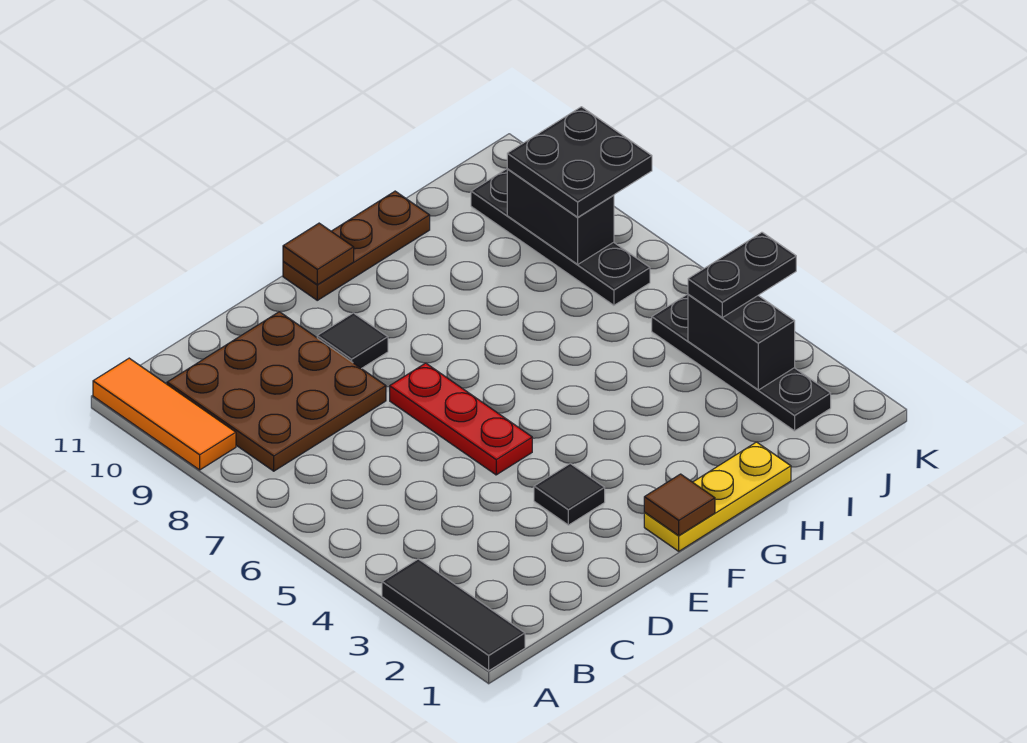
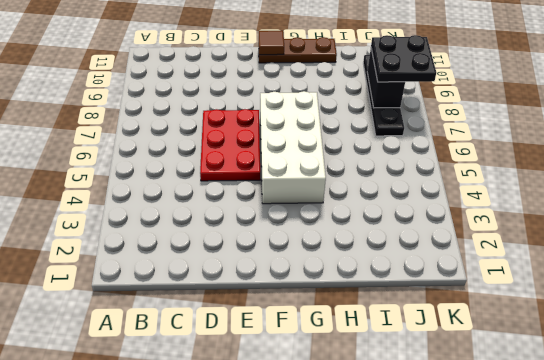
red 2x3 plate [200,109,260,181] -> red 1x3 plate [390,363,532,475]
white 2x4 brick [260,91,326,204] -> none
none -> black 1x3 tile [382,559,525,671]
none -> orange 1x3 tile [93,358,236,470]
none -> brown 3x3 plate [167,312,386,471]

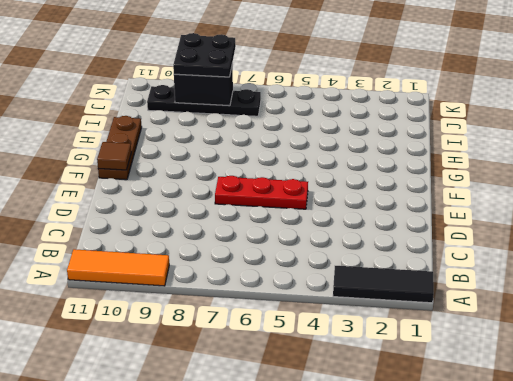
none -> brown 3x3 plate [167,312,386,471]
none -> black 1x1 tile [534,463,605,525]
none -> black 1x1 tile [317,313,388,369]

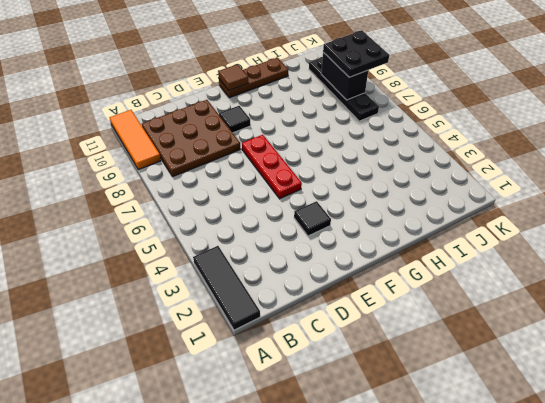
none -> yellow 1x3 plate [644,442,791,551]
none -> black 1x4 plate [652,294,831,431]
none -> brown 1x1 tile [644,474,715,535]

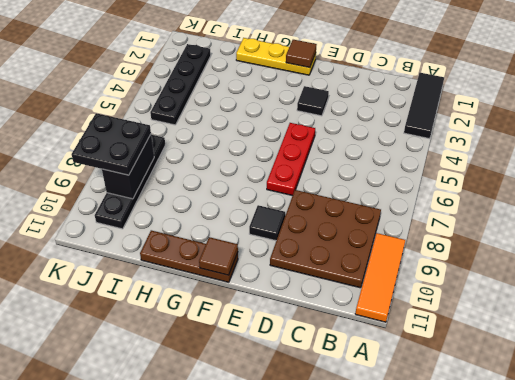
none -> black 1x2 brick [688,294,795,390]
none -> black 1x2 plate [688,232,796,318]

